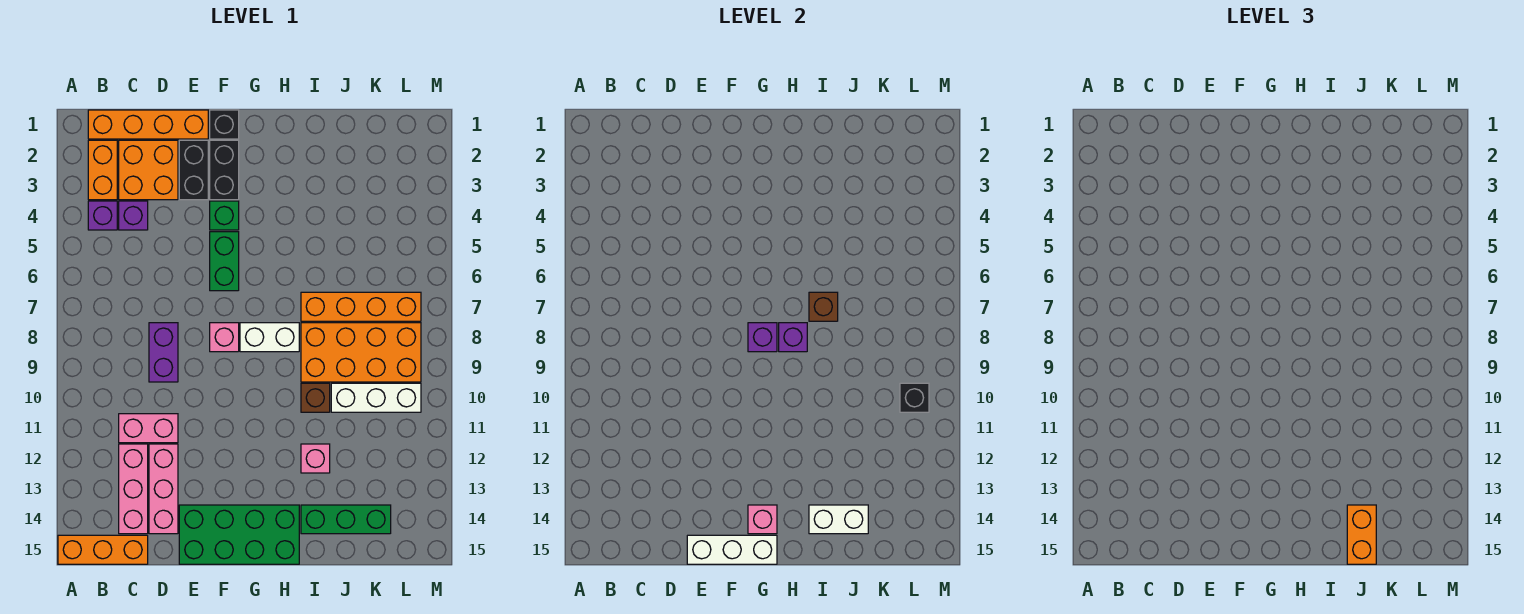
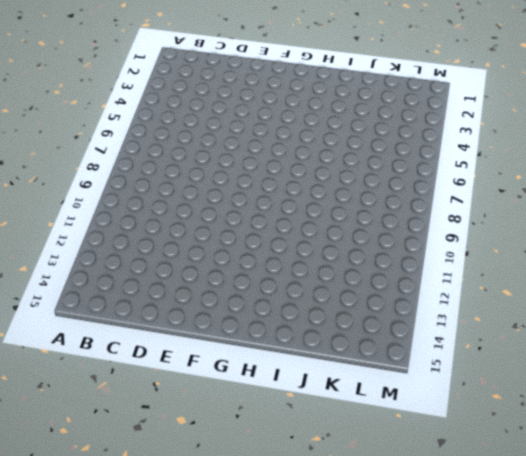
none -> orange 1x3 brick [58,535,148,564]
none -> orange 1x4 brick [88,110,208,139]
none -> orange 1x2 brick [88,140,117,200]
none -> purple 1x1 brick [88,201,117,230]

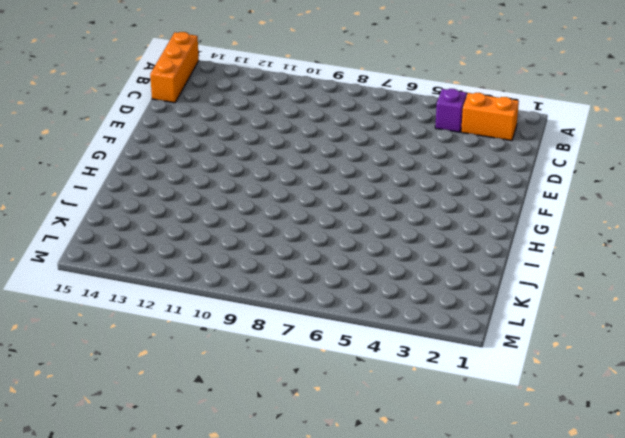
none -> orange 1x4 brick [88,110,208,139]
none -> orange 2x2 brick [119,140,178,200]
none -> purple 1x1 brick [119,201,148,230]
none -> pink 1x2 brick [119,414,178,443]

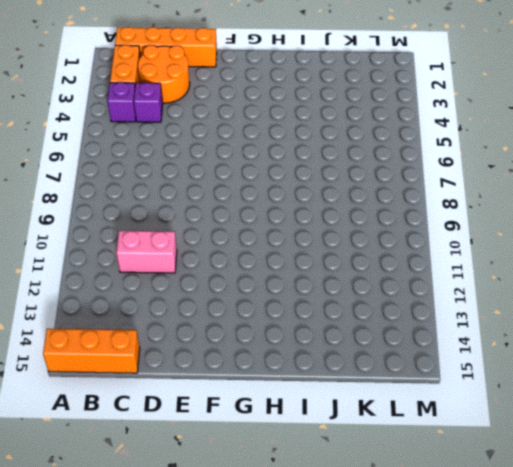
orange 2x2 round brick [138,45,190,103] -> orange 2x2 brick [119,140,178,200]
none -> pink 1x3 brick [119,444,148,534]
none -> purple 1x2 brick [149,323,178,382]
none -> pink 1x3 brick [149,444,178,534]
none -> black 1x2 brick [179,140,208,200]

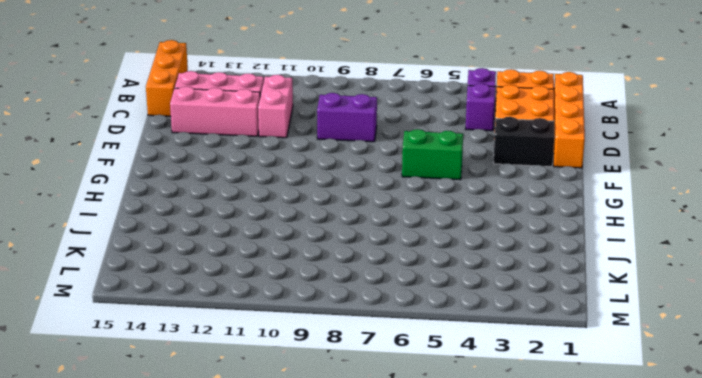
none -> green 2x4 brick [179,505,299,564]
none -> black 1x1 brick [210,110,239,139]
none -> black 1x2 brick [210,140,239,200]
none -> green 1x1 brick [210,201,239,230]

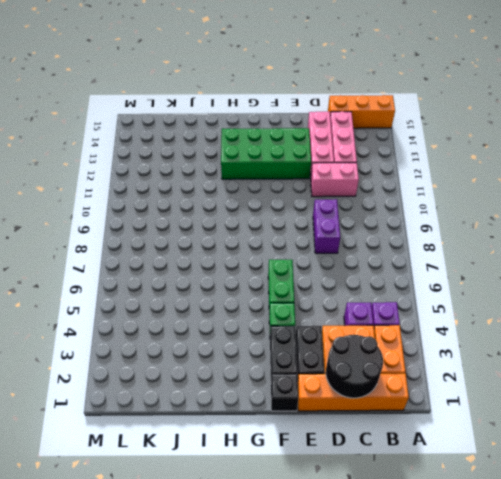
black 2x2 round brick [326,335,383,398] -> none
green 2x4 brick [221,128,311,179] -> green 2x4 brick moved to [179,505,299,564]
none -> pink 1x1 brick [210,323,239,352]
none -> white 1x2 brick [240,323,299,352]
none -> orange 1x4 brick [301,292,421,321]
none -> orange 2x4 brick [301,323,421,382]

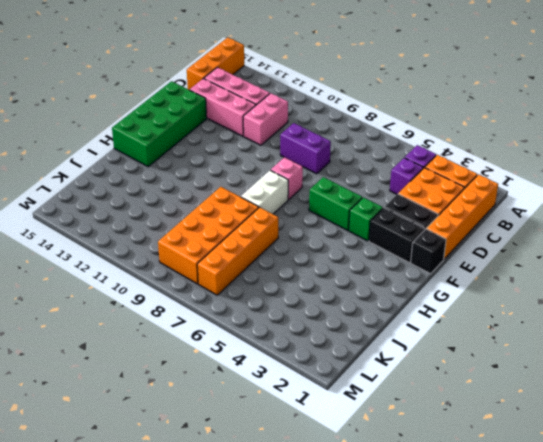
none -> brown 1x1 brick [301,383,330,412]
none -> pink 1x1 brick [301,444,330,473]
none -> green 1x3 brick [301,505,391,534]
none -> white 1x3 brick [331,383,421,412]

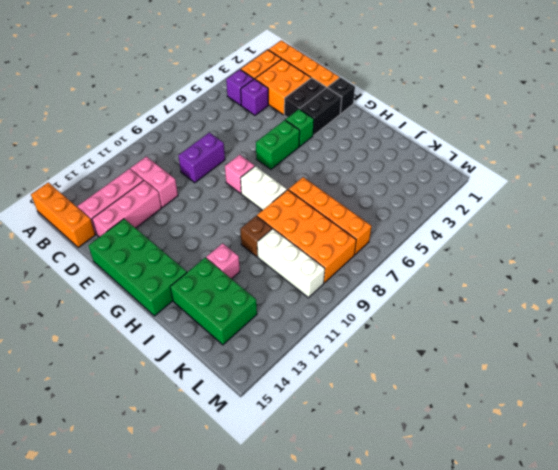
green 2x3 brick [170,258,257,345] -> green 1x3 brick [301,505,391,534]
none -> white 1x3 brick [687,535,777,564]
none -> purple 1x1 brick [748,323,777,352]
none -> pink 1x1 brick [748,505,777,534]
none -> purple 1x1 brick [779,323,807,352]

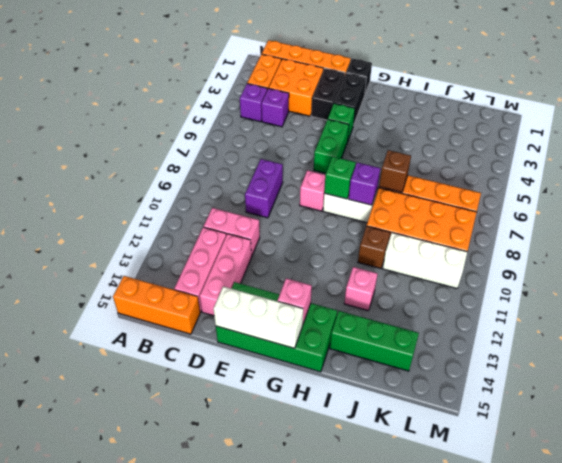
green 1x1 brick [324,156,356,199] -> purple 1x1 brick [748,323,777,352]
none -> white 1x2 brick [809,505,868,534]
none -> black 1x1 brick [900,383,929,412]
none -> orange 1x2 brick [1347,505,1376,564]

